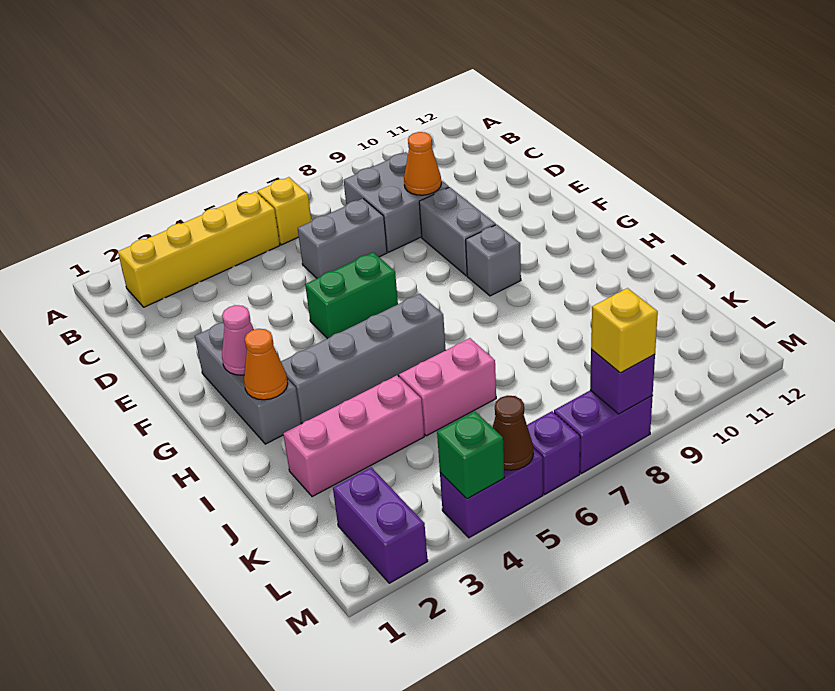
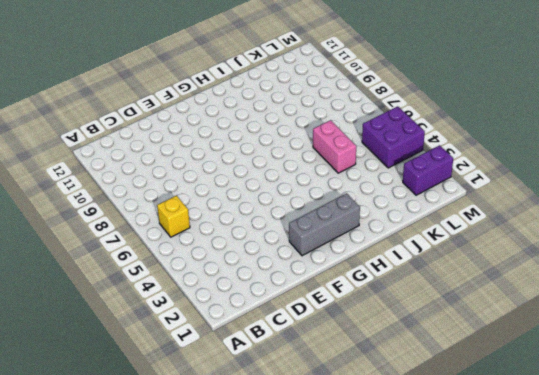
purple 2x2 brick [362,106,425,168] -> purple 1x2 brick [440,449,543,538]
none -> yellow 1x4 brick [118,192,280,307]
none -> grey 2x2 brick [344,152,449,252]
none -> grey 1x2 brick [298,199,387,278]

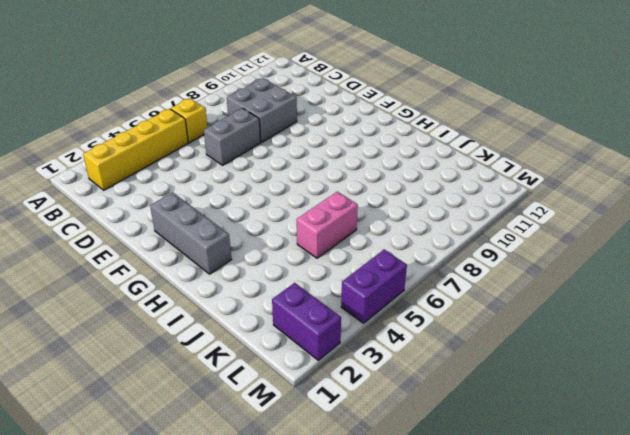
none -> grey 1x2 brick [419,187,496,276]
none -> green 1x2 brick [305,252,398,339]
none -> grey 1x1 brick [466,225,521,296]

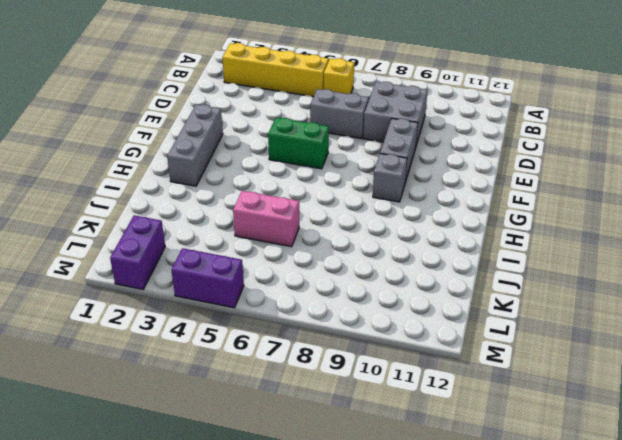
none -> grey 1x4 brick [281,294,445,423]
none -> pink 1x3 brick [283,375,424,497]
none -> purple 1x1 brick [527,411,580,494]

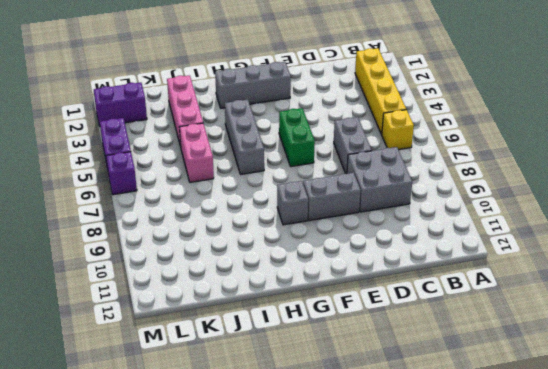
grey 1x3 brick [225,100,264,174] -> grey 1x4 brick [281,294,445,423]
none -> purple 1x2 brick [554,390,653,473]
none -> orange 1x1 cone [404,132,441,195]
none -> pink 1x1 cone [222,305,254,375]

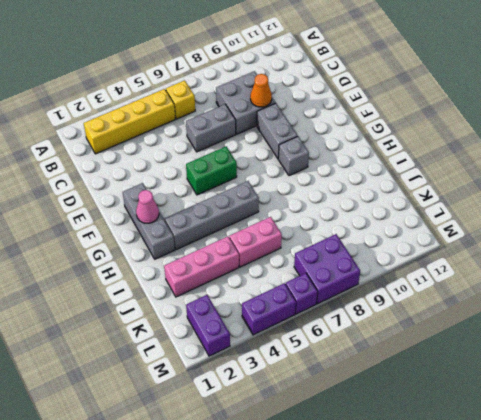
purple 2x2 brick [294,234,360,304] -> purple 1x2 brick [554,390,653,473]
none -> orange 1x1 cone [244,329,288,400]
none -> green 1x1 brick [437,412,504,499]
none -> brown 1x1 cone [493,396,533,470]

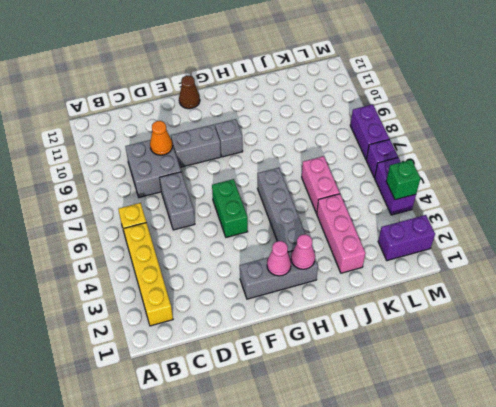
brown 1x1 cone [179,76,200,109] -> brown 1x1 cone moved to [493,396,533,470]
pink 1x1 cone [291,234,315,269] -> orange 1x1 cone [244,329,288,400]
none -> purple 1x1 brick [590,350,655,414]
none -> yellow 1x1 brick [591,288,658,373]

